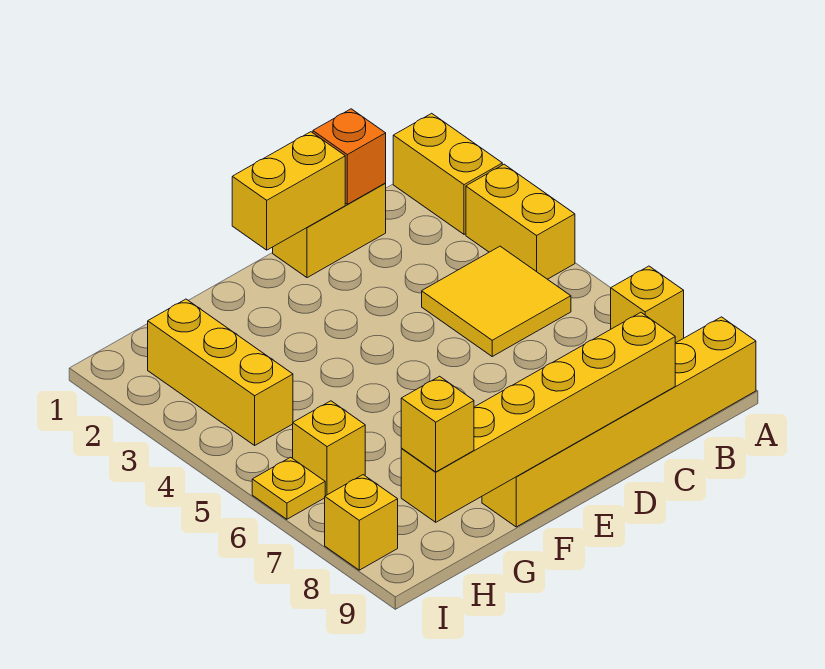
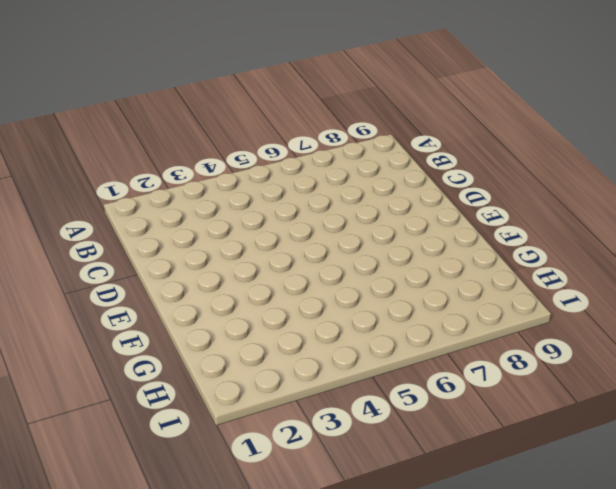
none -> yellow 1x2 brick [393,113,502,234]
none -> yellow 1x2 brick [466,164,575,279]
none -> yellow 1x1 brick [611,266,684,343]

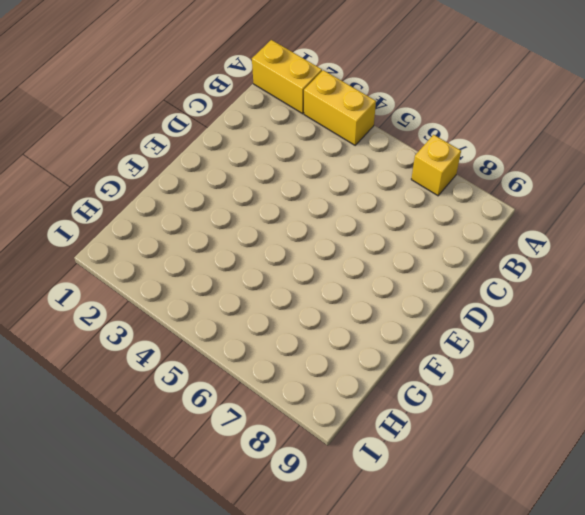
none -> yellow 1x6 brick [482,317,756,527]
none -> yellow 2x2 tile [422,246,571,356]
none -> yellow 1x2 brick [273,183,386,278]

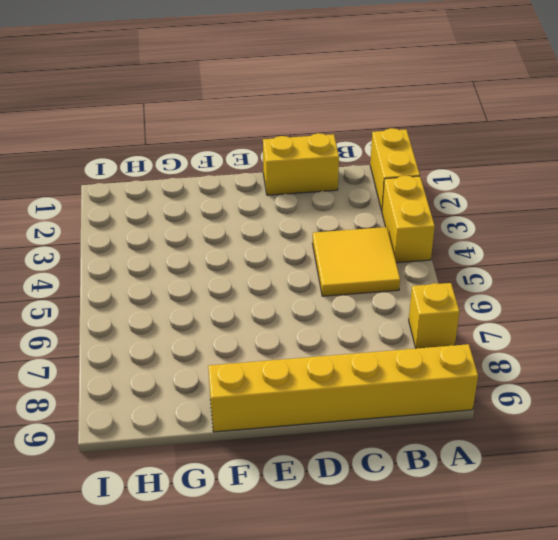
none -> yellow 1x3 brick [148,299,293,445]
none -> yellow 1x1 brick [293,401,365,496]
none -> yellow 1x1 plate [252,457,325,519]

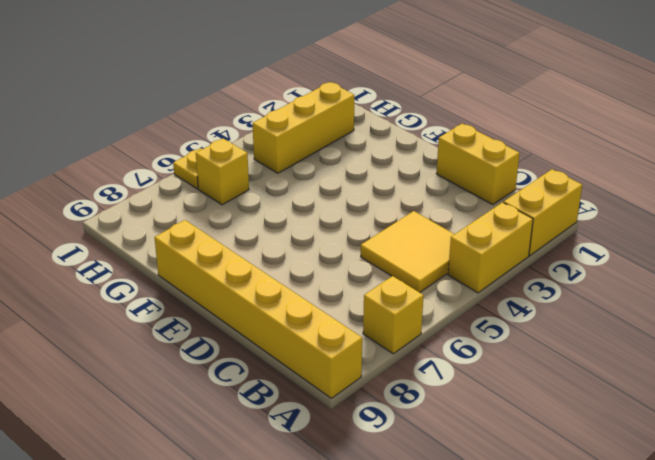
none -> yellow 1x1 brick [325,475,398,570]
none -> orange 1x1 brick [313,109,386,204]
none -> yellow 1x6 brick [401,313,675,522]

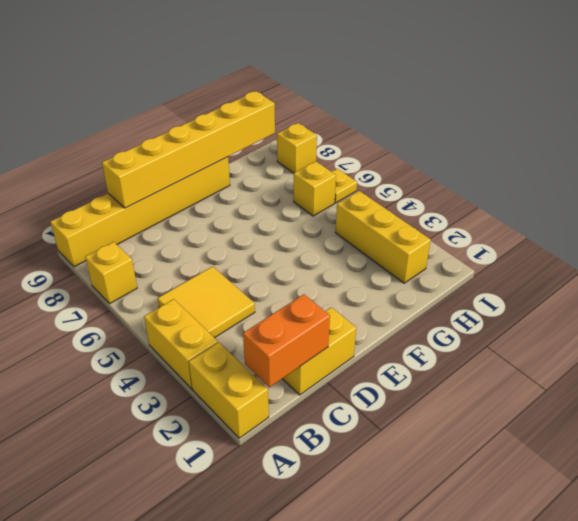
orange 1x2 brick [243,294,330,387] -> orange 1x1 brick [313,109,386,204]
none -> yellow 1x2 brick [232,132,345,250]
none -> yellow 1x1 brick [401,376,474,472]

